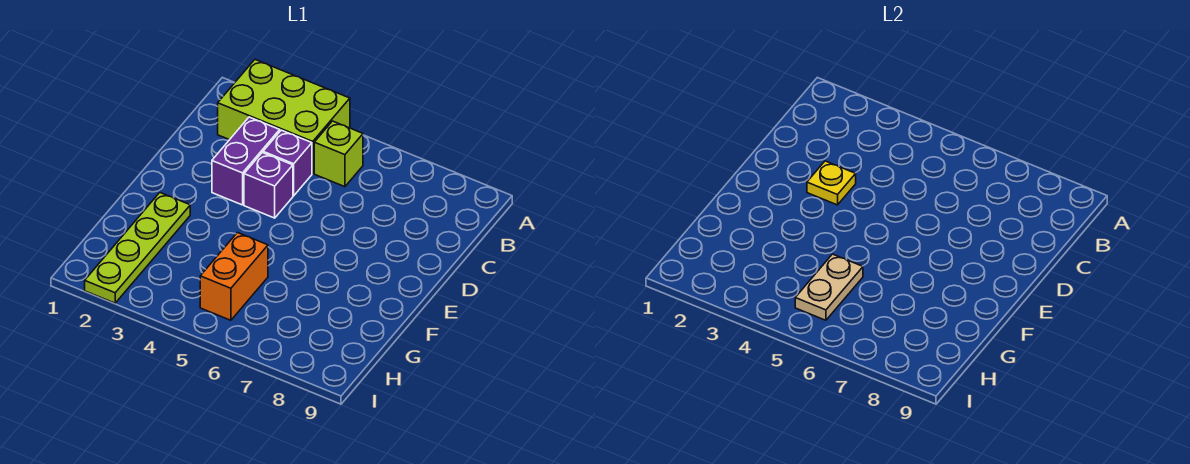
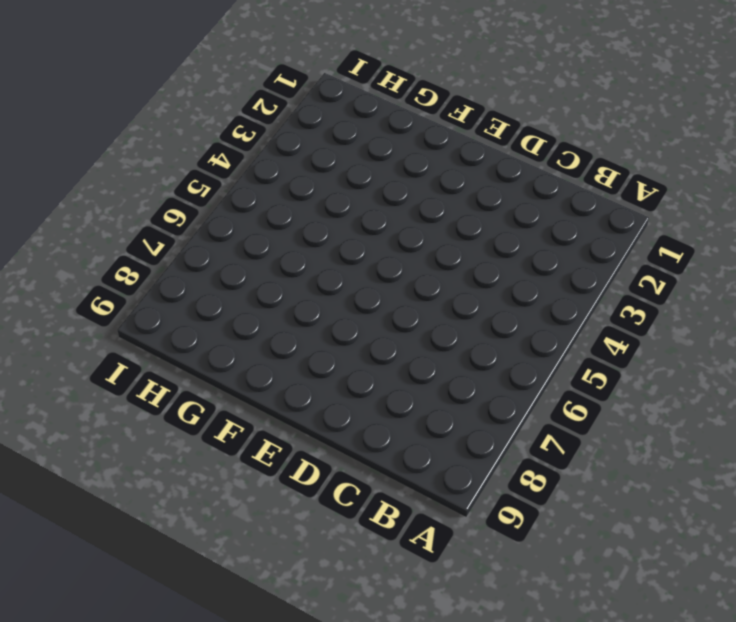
none -> lime 2x3 brick [218,60,350,173]
none -> lime 1x1 brick [314,121,363,187]

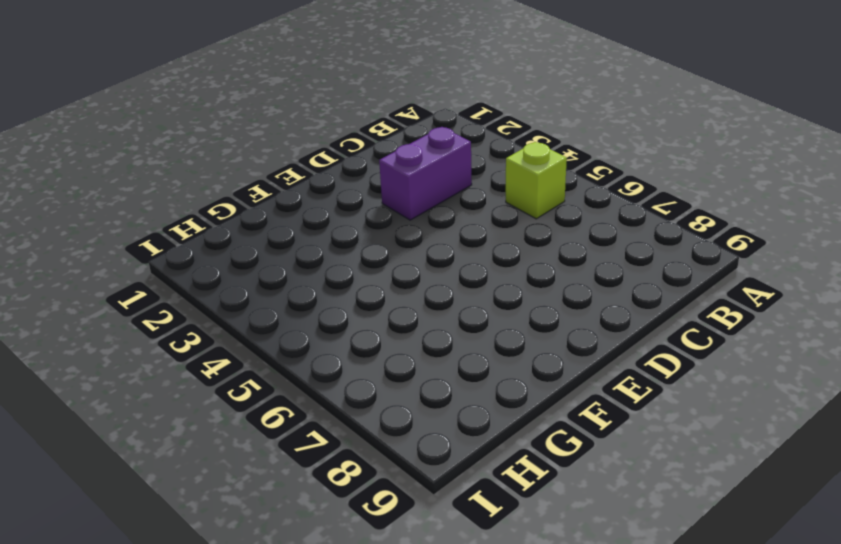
none -> lime 2x3 brick [218,60,350,173]
none -> purple 1x1 brick [263,130,312,196]

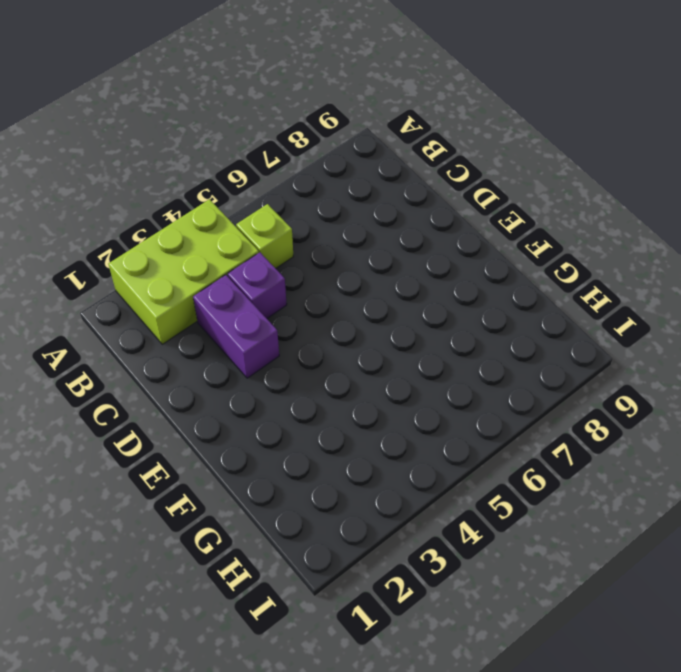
none -> purple 1x1 brick [244,153,293,218]
none -> lime 1x4 plate [85,193,190,303]

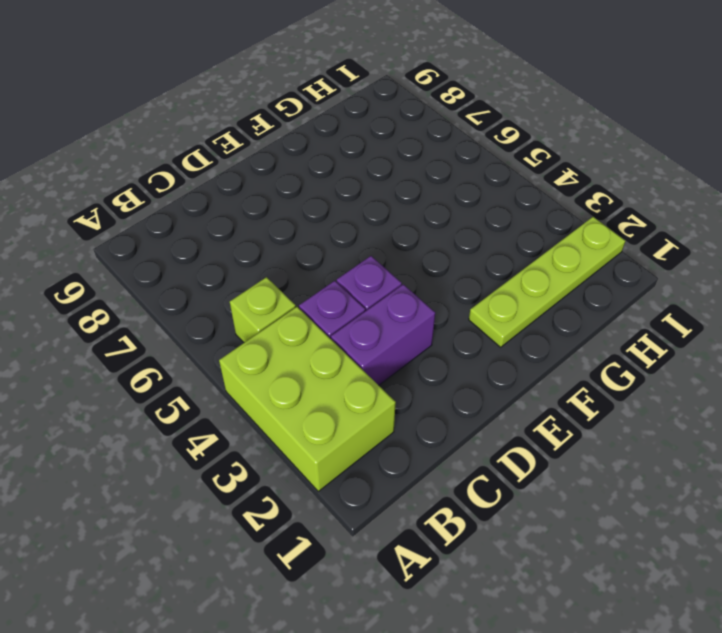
none -> orange 1x2 brick [200,233,268,320]
none -> yellow 1x1 plate [807,161,856,205]

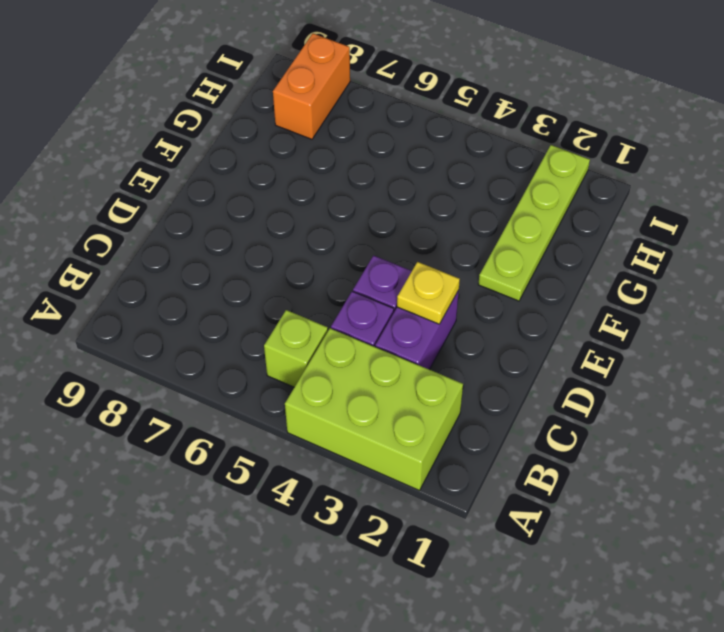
orange 1x2 brick [273,34,350,139] -> orange 1x2 brick moved to [200,233,268,320]
none -> tan 1x2 plate [795,254,863,320]

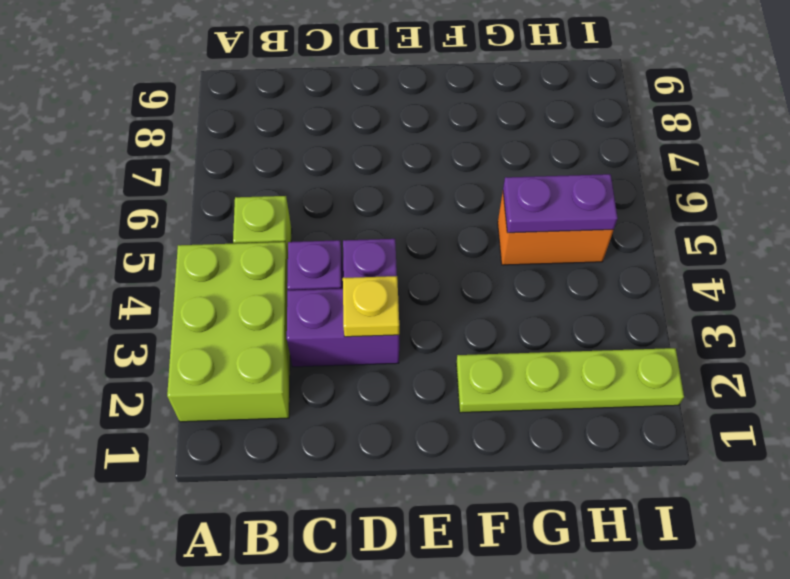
purple 1x2 plate [503,174,618,233] -> tan 1x2 plate [795,254,863,320]

